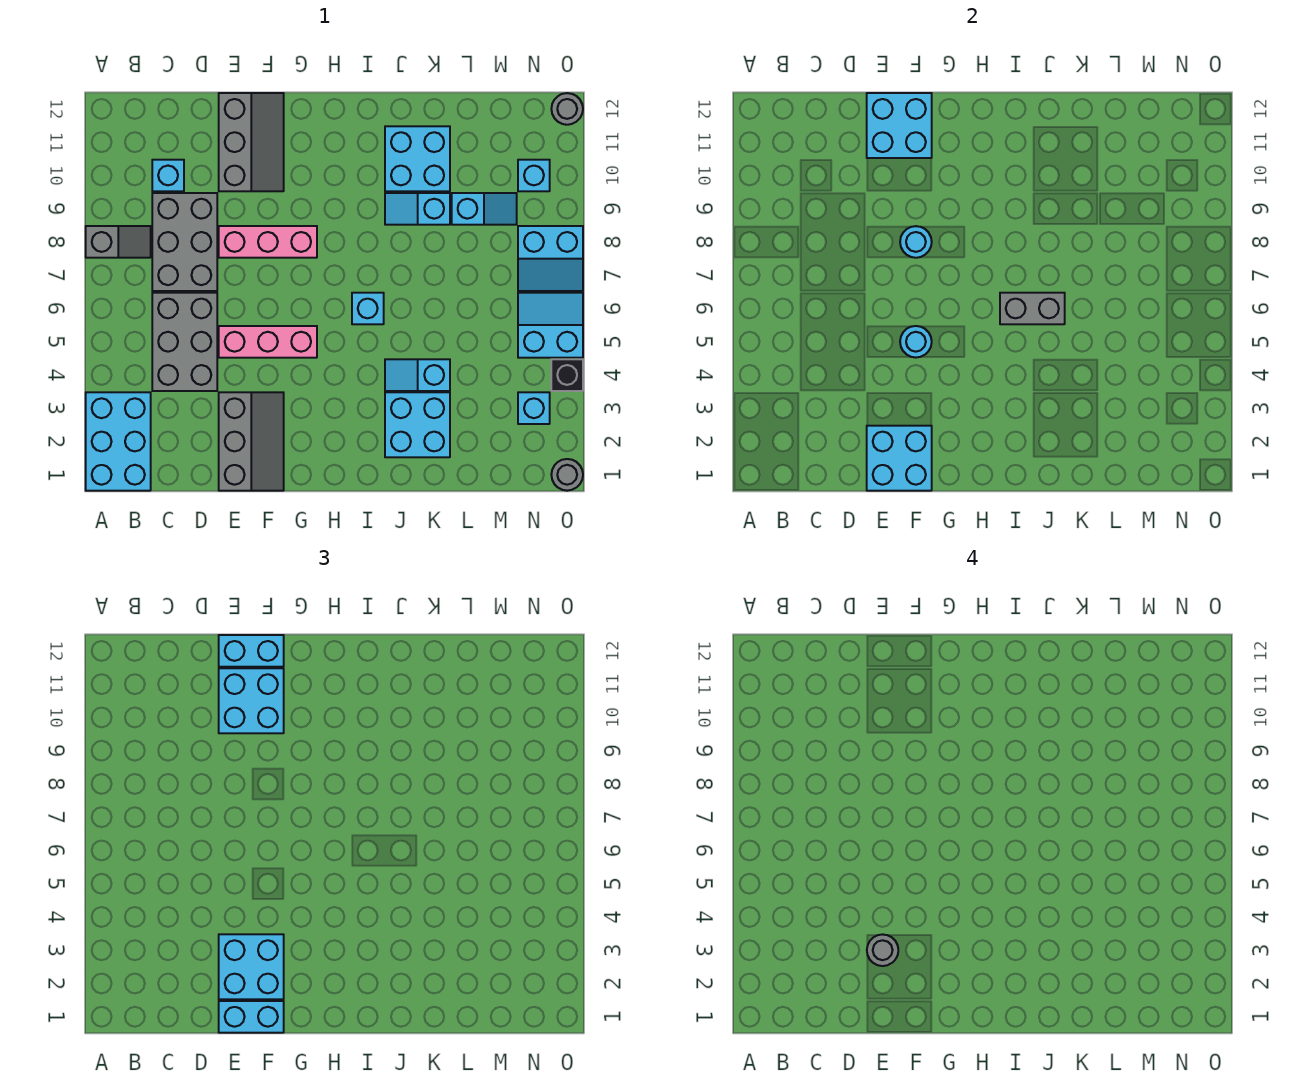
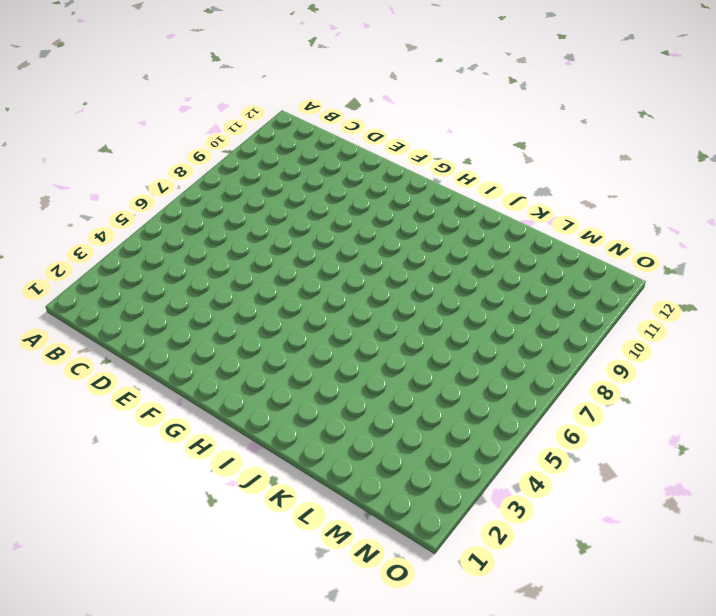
none -> cyan 2x3 brick [86,392,151,491]
none -> grey 1x2 slope [86,226,151,258]
none -> grey 2x3 brick [152,293,217,391]
none -> grey 2x3 brick [152,193,217,291]

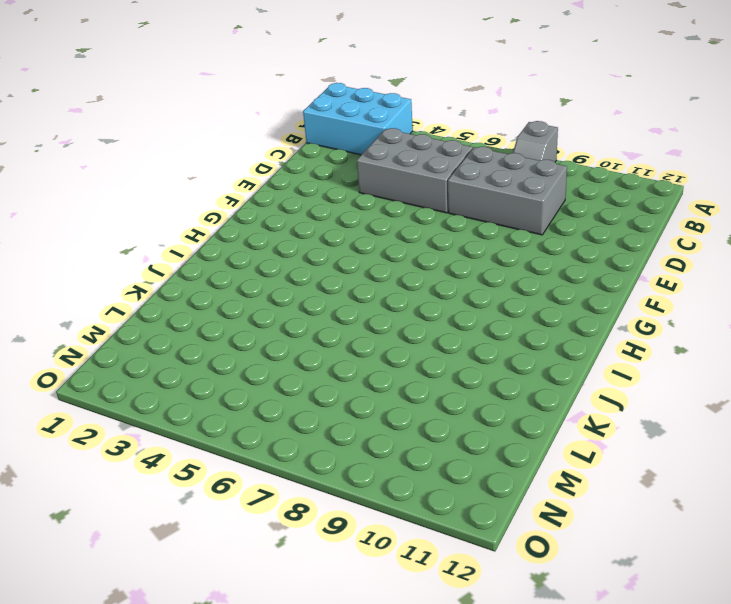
none -> cyan 1x1 brick [152,160,184,191]
none -> grey 2x3 slope [219,392,284,491]
none -> pink 1x3 brick [219,326,317,358]
none -> pink 1x3 brick [219,226,317,258]

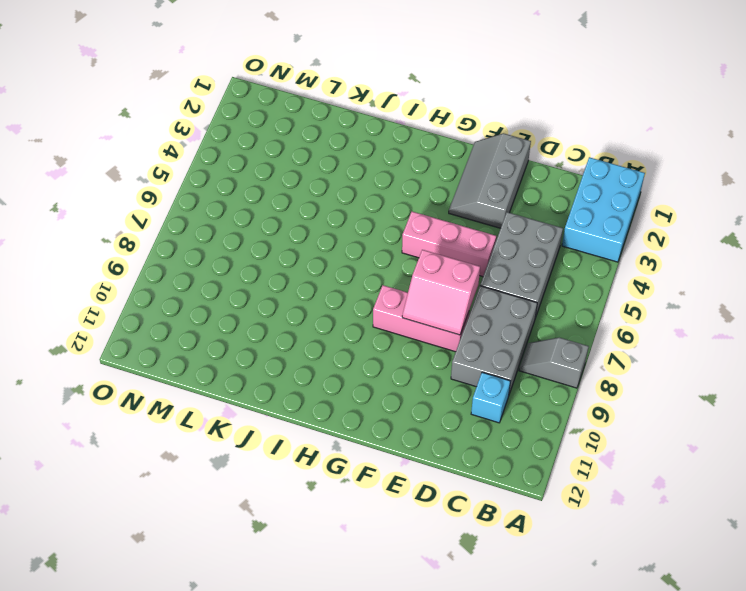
pink 2x2 slope [402,250,480,335] -> cyan 1x1 round brick [900,226,932,258]
none -> grey 2x3 slope [219,93,284,191]
none -> cyan 1x1 brick [352,293,384,324]
none -> cyan 2x2 brick [385,392,450,457]
none -> cyan 1x2 slope [385,359,450,391]

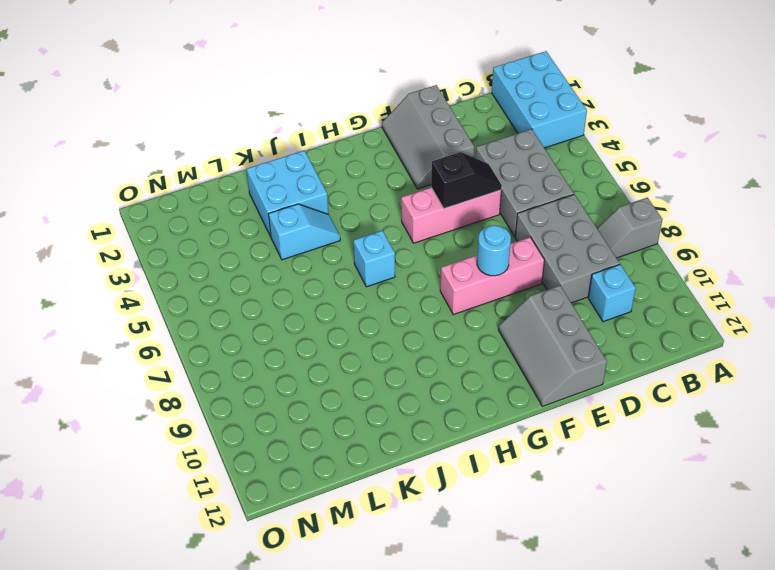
black 1x2 slope [431,152,502,209] -> cyan 1x1 round brick [900,326,932,358]
none -> cyan 1x2 slope [385,193,450,225]
none -> cyan 2x2 brick [385,126,450,191]
none -> cyan 1x2 slope [452,193,517,225]
none -> cyan 1x1 brick [518,392,550,424]

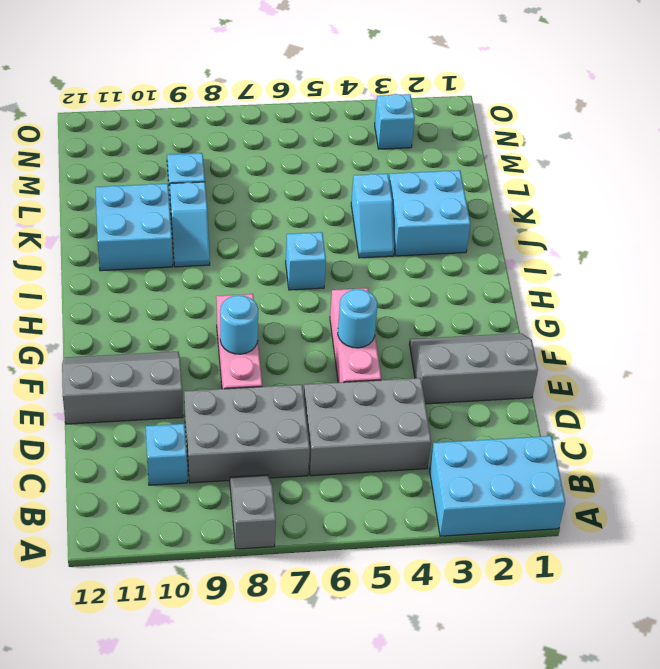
none -> cyan 2x2 slope [518,293,583,358]
none -> cyan 2x2 slope [518,226,583,291]
none -> cyan 1x1 brick [518,160,550,191]
none -> grey 1x1 round brick [551,459,583,491]

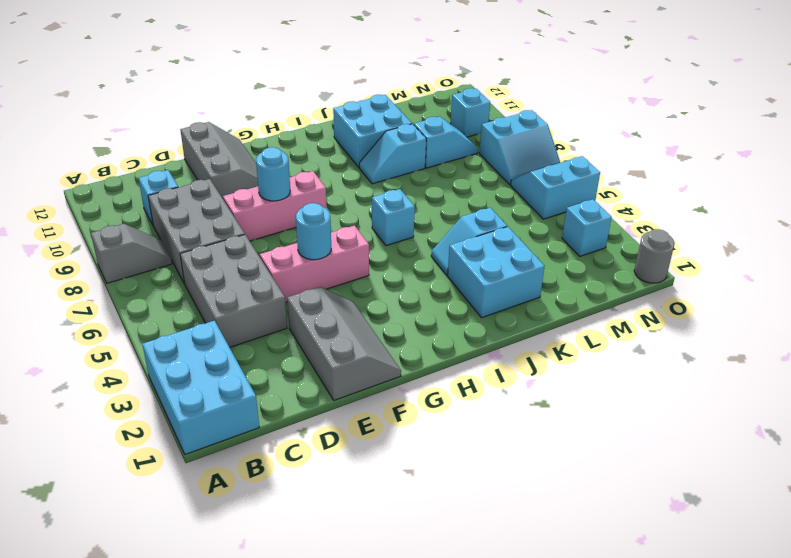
none -> black 1x1 brick [551,359,583,391]
none -> grey 1x1 round brick [551,93,583,125]
none -> cyan 2x2 brick [867,426,932,491]
none -> cyan 2x2 brick [867,93,932,158]

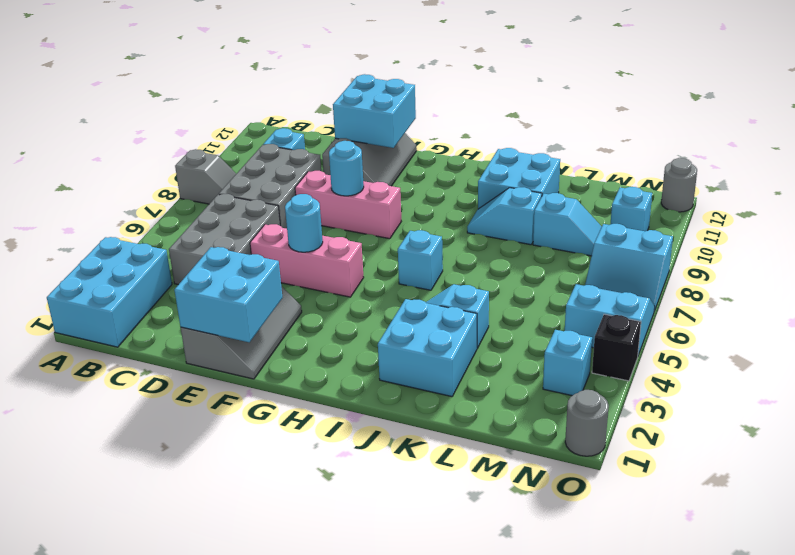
none -> grey 1x2 brick [1000,293,1065,324]
none -> cyan 1x2 brick [219,1001,284,1033]
none -> cyan 2x2 brick [219,934,284,999]
none -> cyan 2x2 brick [219,668,284,733]

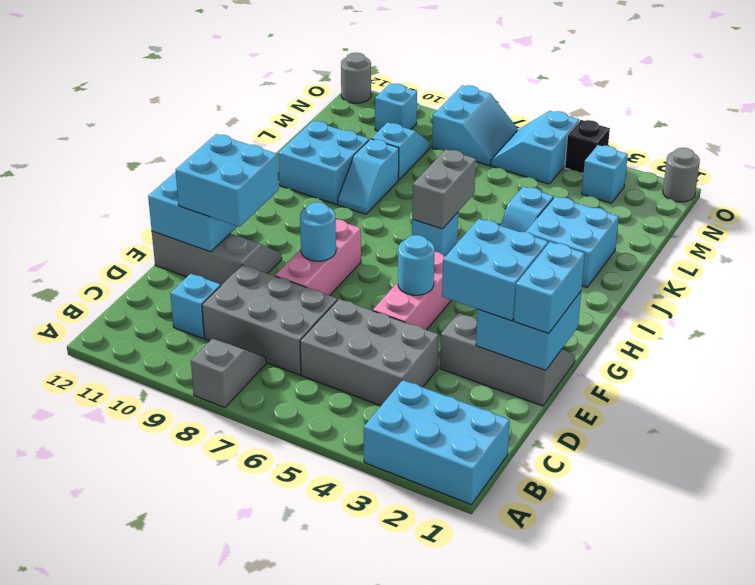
none -> cyan 1x2 brick [219,635,284,667]
none -> grey 1x1 round brick [867,934,898,966]

